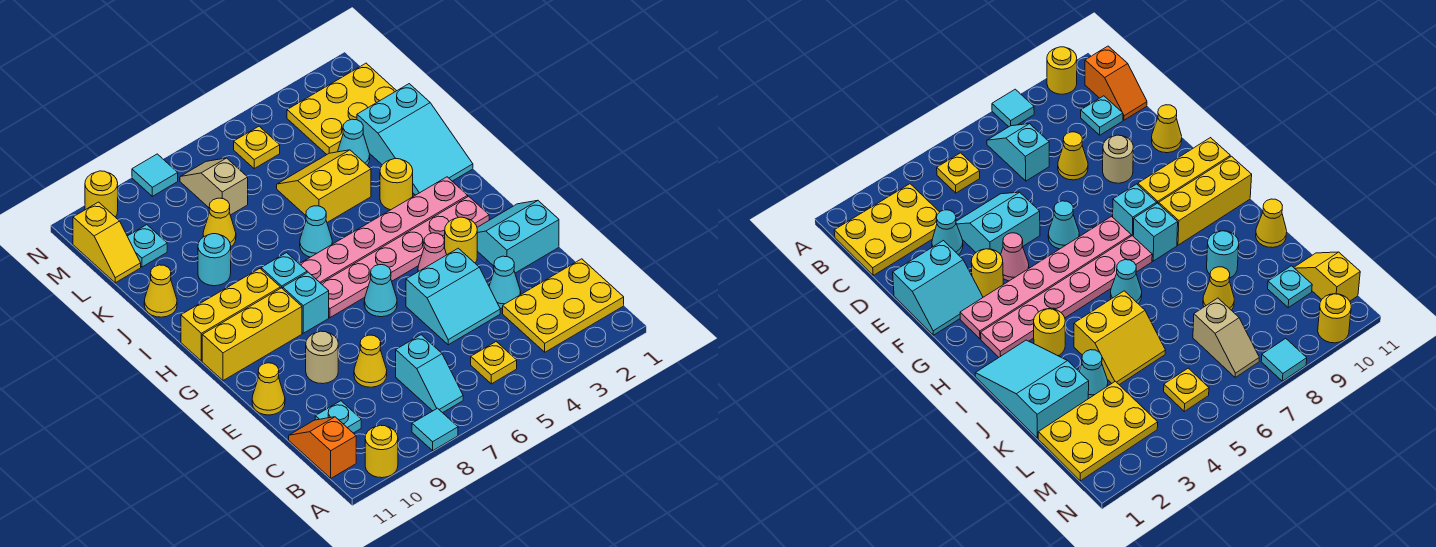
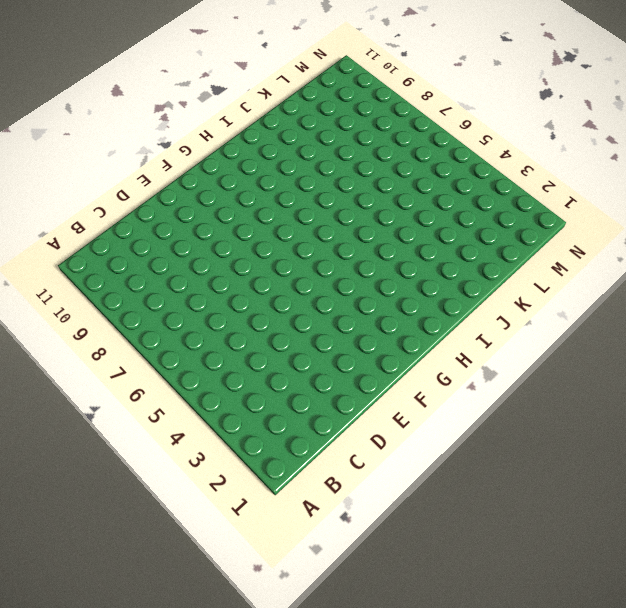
none -> cyan 1x1 tile [412,408,458,451]
none -> yellow 1x1 round brick [365,425,398,478]
none -> yellow 2x3 plate [503,259,624,352]
none -> yellow 1x1 plate [471,342,517,384]

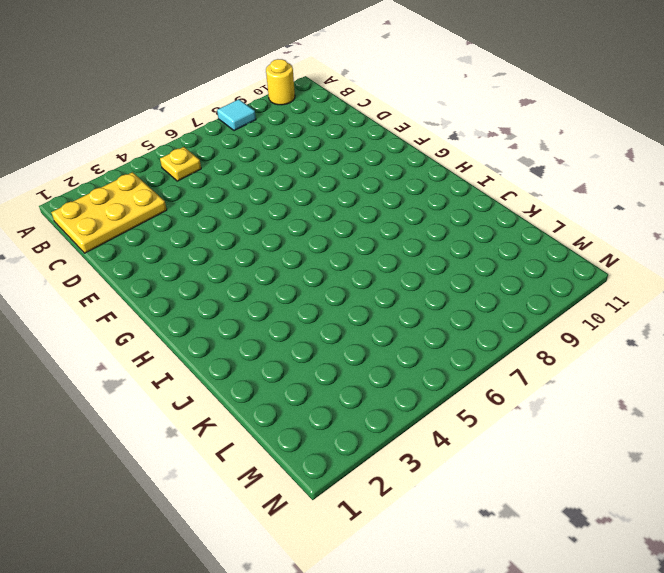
none -> cyan 1x2 slope [396,335,463,413]
none -> orange 1x2 slope [289,417,356,478]
none -> cyan 1x1 plate [315,401,361,433]
none -> cyan 1x1 cone [489,256,521,308]

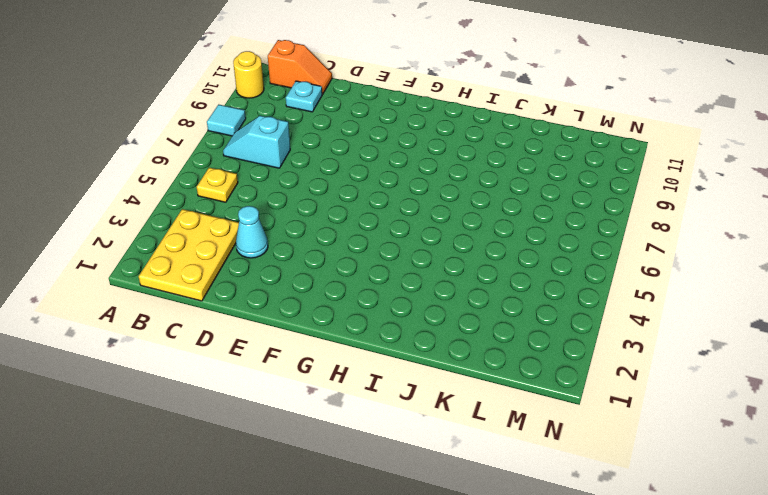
none -> cyan 2x2 slope [406,248,500,345]
none -> yellow 1x1 cone [354,335,387,387]
none -> cyan 2x2 slope [477,201,559,273]
none -> tan 1x1 round brick [306,331,338,384]

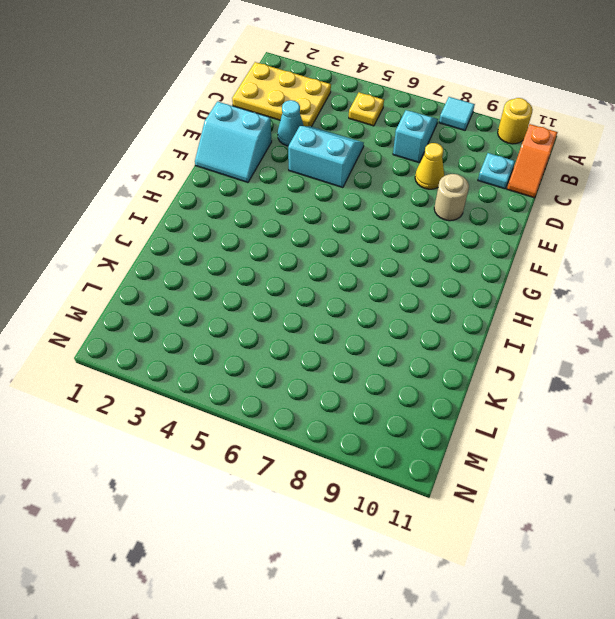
none -> yellow 1x1 cone [252,363,285,415]
none -> yellow 1x1 round brick [444,217,477,263]
none -> pink 1x1 cone [418,233,447,272]
none -> cyan 1x1 cone [364,265,397,317]

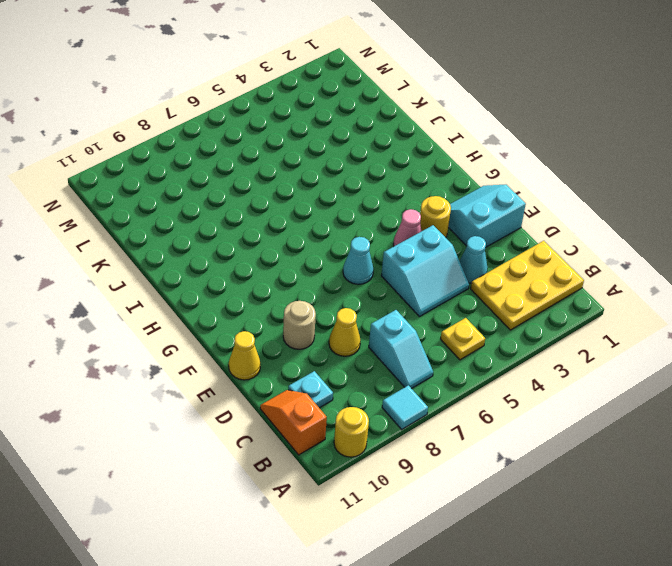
none -> pink 1x6 plate [321,196,489,318]
none -> cyan 1x1 brick [283,272,329,333]
none -> yellow 1x3 brick [202,288,302,381]
none -> pink 1x6 plate [300,177,468,283]

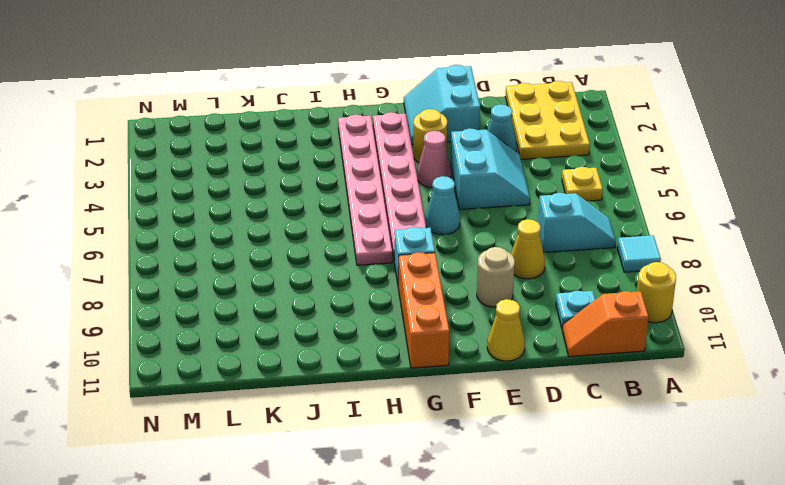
orange 1x3 brick [398,252,449,368] -> yellow 1x3 brick [202,288,302,381]
none -> cyan 1x1 brick [261,253,307,289]
none -> yellow 1x3 brick [181,269,280,361]
none -> cyan 2x3 slope [357,84,473,195]
none -> yellow 1x1 round brick [380,159,413,210]

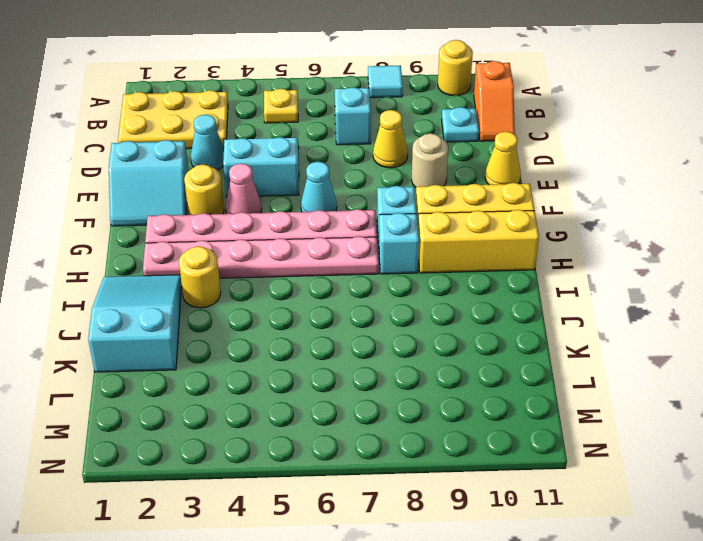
none -> cyan 1x1 cone [300,206,332,257]
none -> yellow 2x2 slope [277,150,371,222]
none -> cyan 1x1 round brick [198,234,231,286]
none -> yellow 1x1 cone [144,265,177,317]

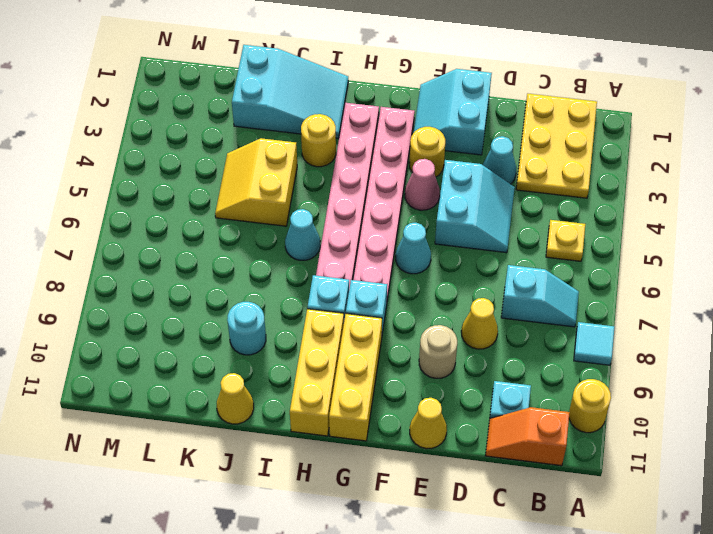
none -> cyan 1x1 cone [338,119,370,165]
none -> yellow 1x1 cone [203,198,236,246]
none -> yellow 2x3 plate [287,63,396,154]
none -> tan 1x2 slope [180,158,248,215]

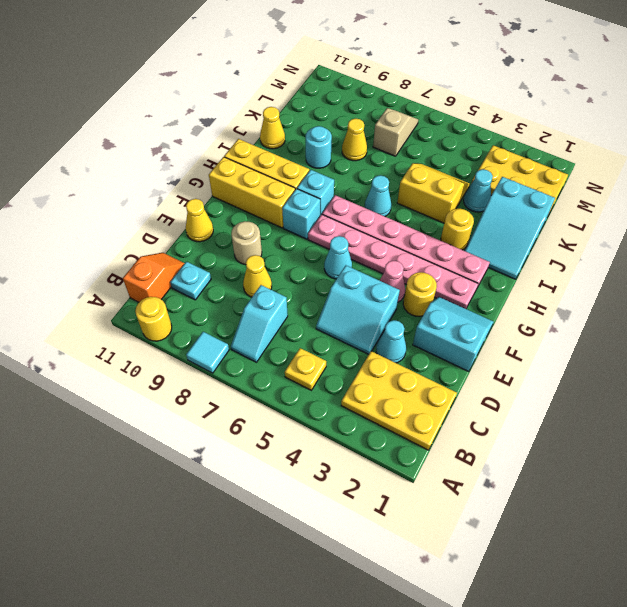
none -> cyan 1x1 plate [127,225,167,267]
none -> yellow 1x2 slope [73,202,141,283]
none -> yellow 1x1 plate [234,126,280,169]
none -> cyan 1x1 tile [132,154,178,196]

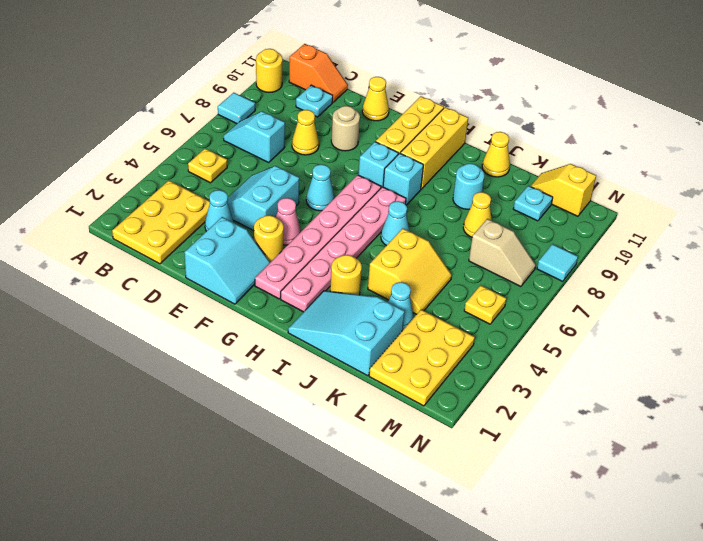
none -> yellow 1x1 round brick [85,171,118,217]

